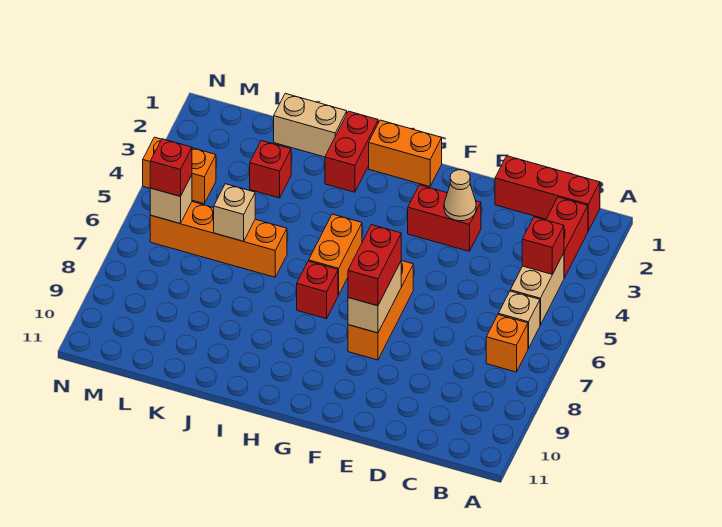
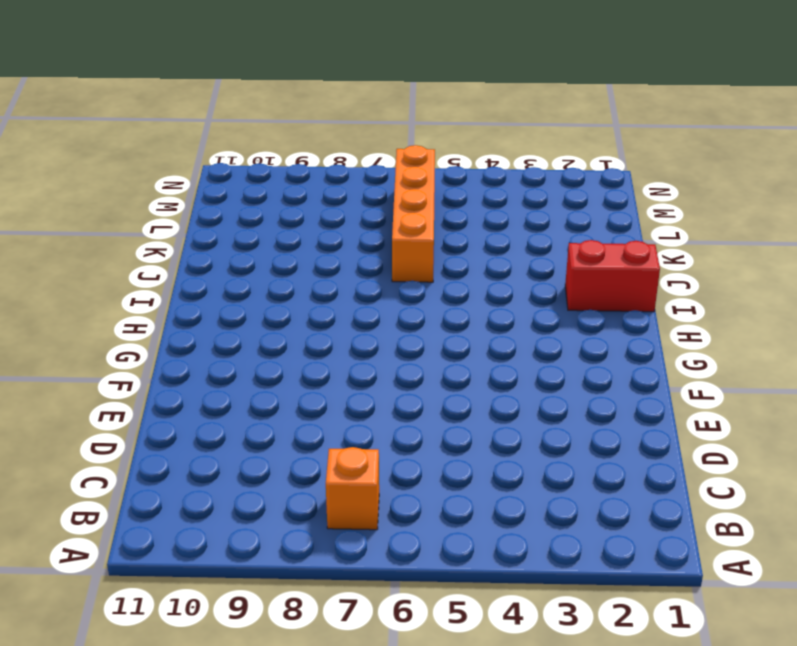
none -> red 1x3 brick [495,156,600,231]
none -> red 1x2 brick [546,197,588,278]
none -> tan 1x2 brick [510,253,564,325]

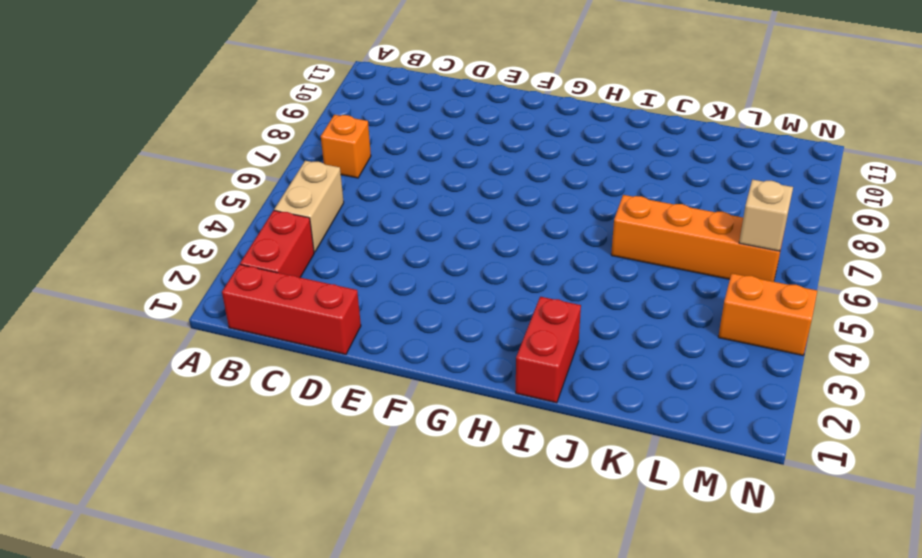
none -> tan 1x1 brick [498,291,540,348]
none -> red 1x2 brick [408,185,481,251]
none -> orange 1x3 brick [348,261,413,360]

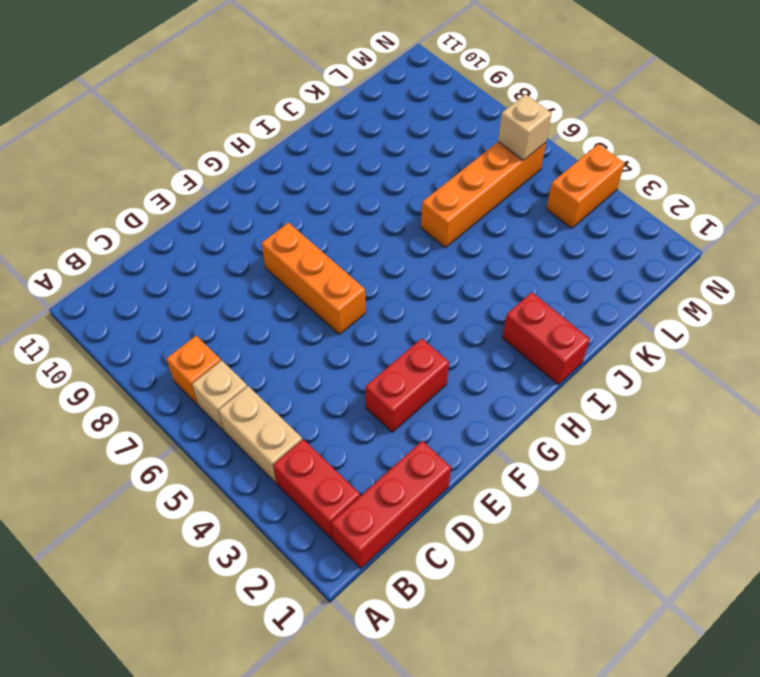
none -> orange 1x2 brick [369,120,442,186]
none -> orange 1x2 brick [309,214,362,295]
none -> red 1x1 brick [297,261,338,319]

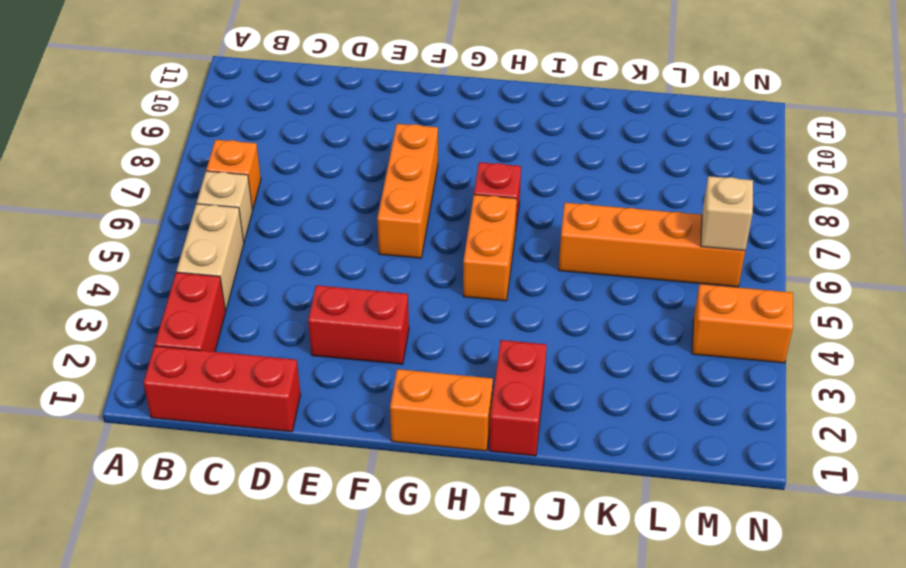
none -> tan 1x2 brick [274,93,347,157]
none -> red 1x1 brick [250,140,291,198]
none -> red 1x1 brick [522,217,564,274]

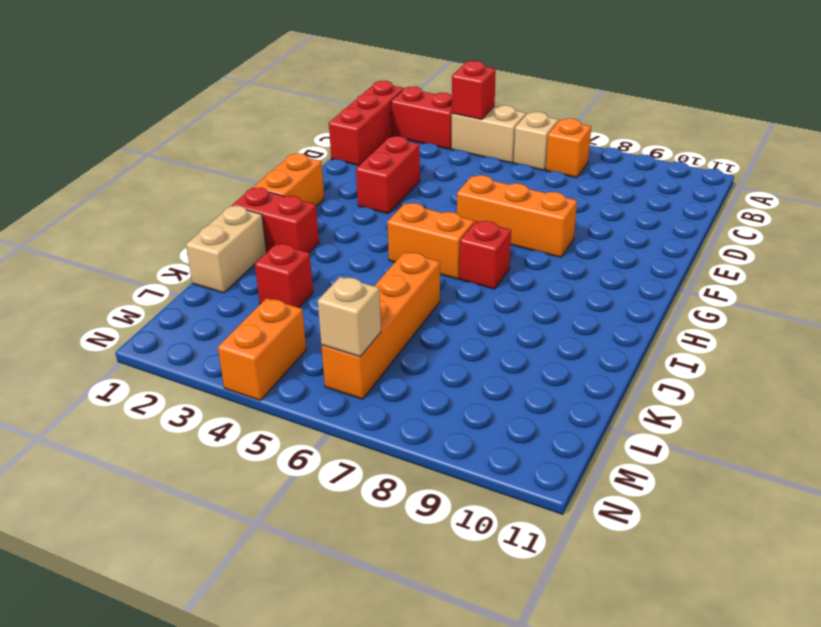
none -> tan 1x1 cone [444,170,476,221]
none -> tan 1x2 brick [348,262,401,333]
none -> tan 1x1 brick [214,184,255,241]

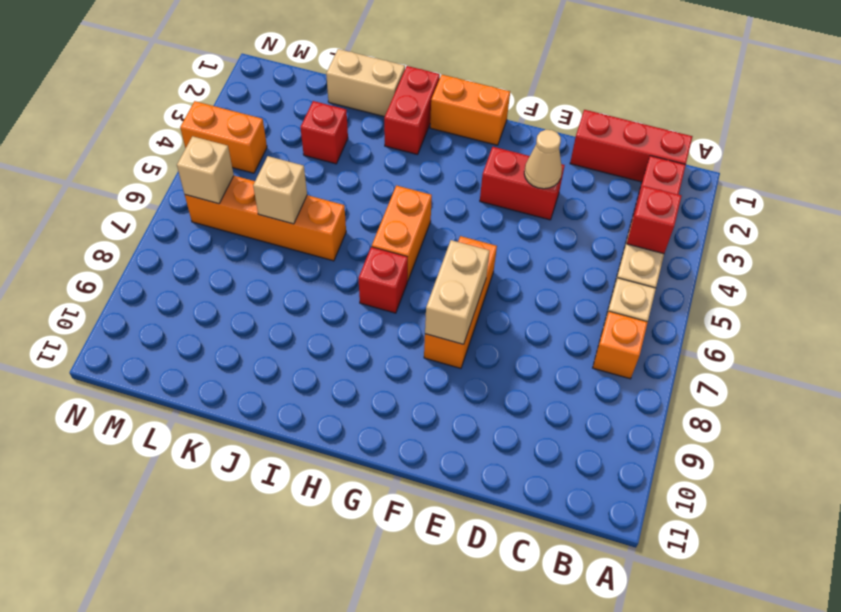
none -> red 1x2 brick [348,225,401,306]
none -> red 1x1 brick [150,139,192,196]

